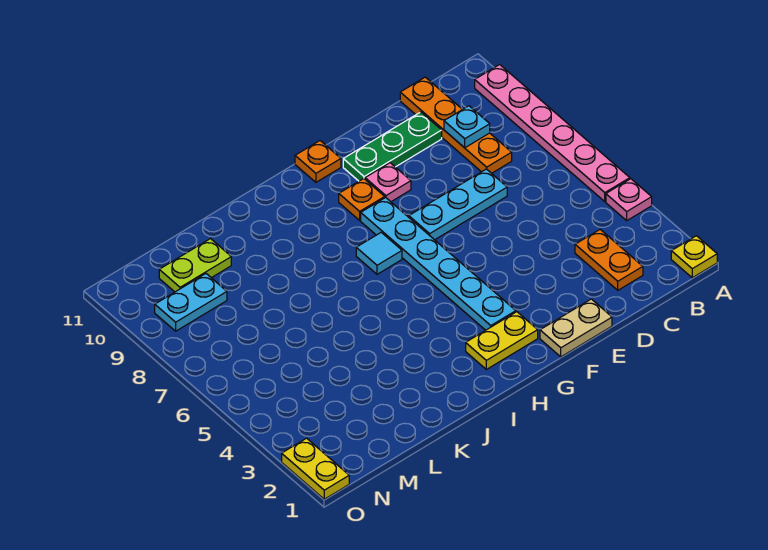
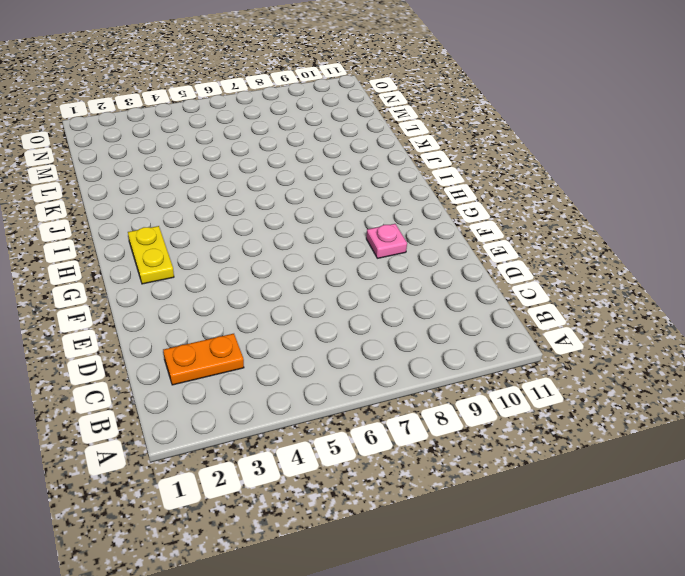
none -> yellow 1x1 plate [671,236,717,278]
none -> pink 1x1 plate [606,179,652,220]
none -> pink 1x6 plate [475,65,630,202]

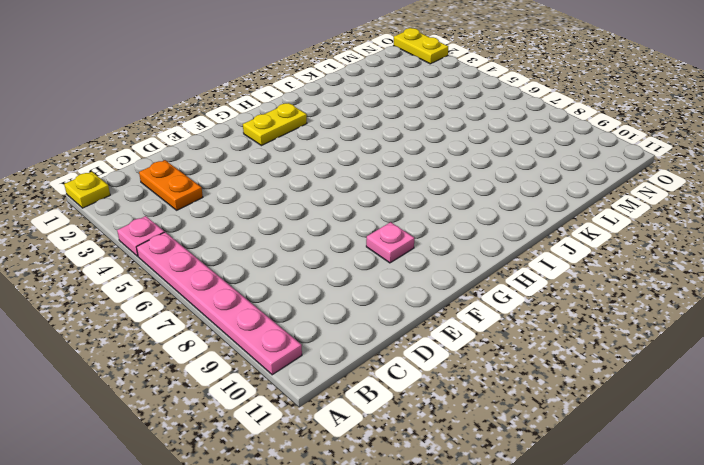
none -> orange 1x4 plate [400,77,512,173]
none -> cyan 1x3 plate [409,169,507,240]
none -> green 1x3 plate [343,112,442,181]

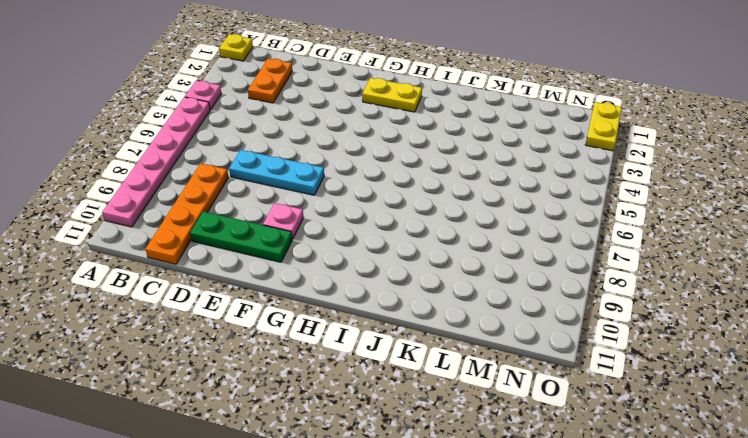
none -> tan 1x2 plate [540,299,612,357]
none -> cyan 1x6 plate [361,198,516,330]
none -> orange 1x1 plate [339,179,385,220]

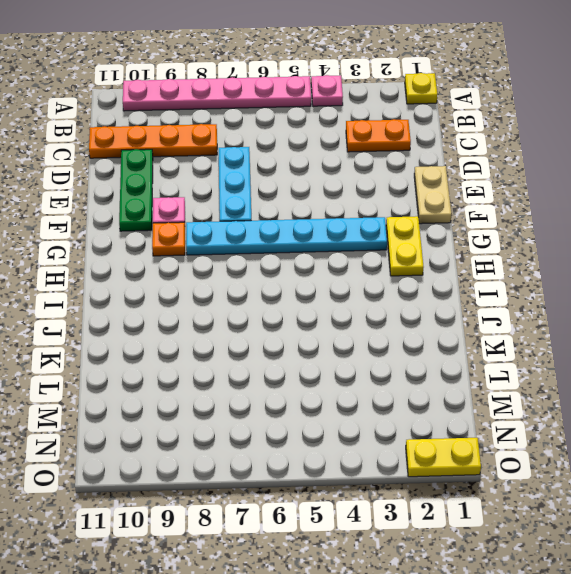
none -> orange 1x1 plate [295,141,341,182]
none -> cyan 1x1 tile [356,232,402,274]
none -> lime 1x2 plate [159,239,231,292]

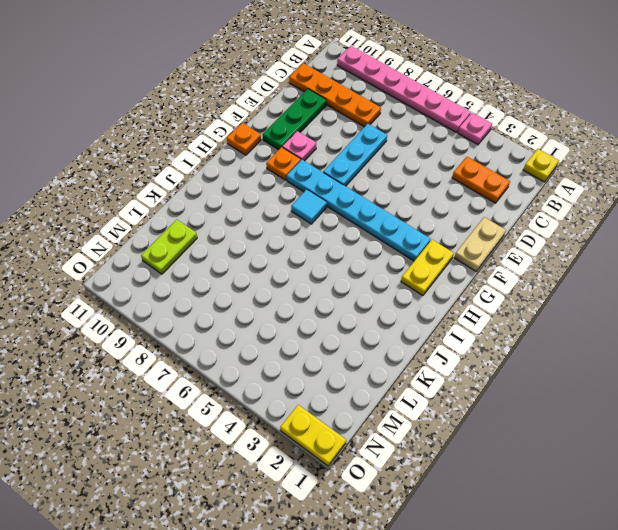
none -> cyan 1x2 plate [155,274,227,331]
none -> cyan 1x1 plate [444,106,490,148]

